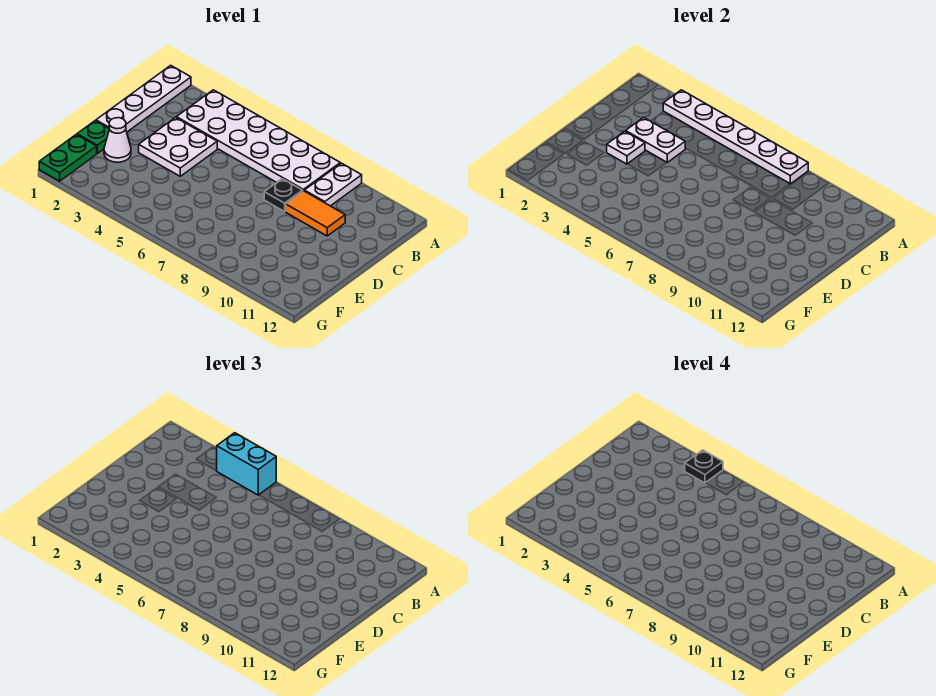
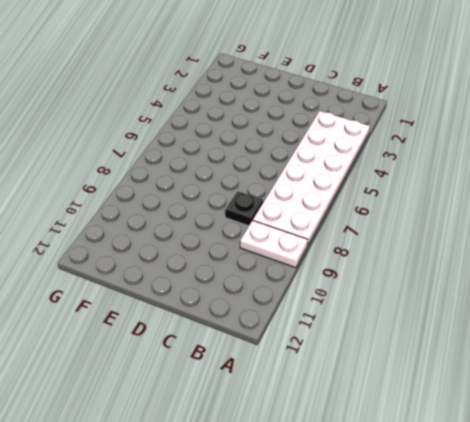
none -> white 1x4 plate [96,65,191,132]
none -> white 2x2 plate [139,117,217,176]
none -> orange 1x2 tile [286,191,345,236]

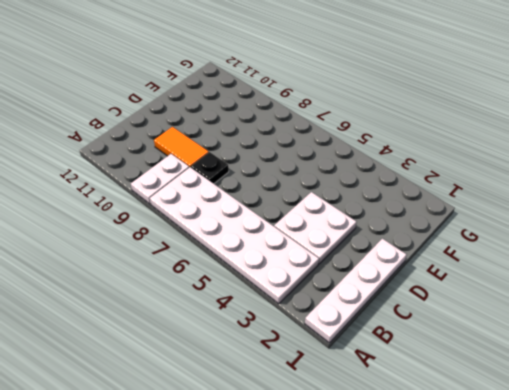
none -> green 1x1 plate [77,121,109,153]
none -> white 1x1 cone [104,118,131,162]
none -> green 1x2 plate [39,135,97,181]

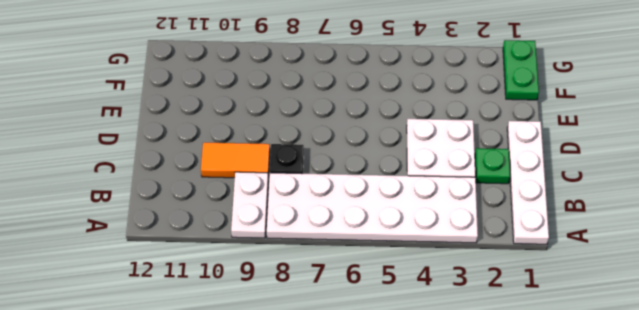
green 1x1 plate [475,148,510,184] -> green 1x1 plate moved to [77,121,109,153]
none -> white 1x1 cone [104,118,131,162]
none -> white 1x6 plate [663,90,808,184]
none -> white 1x2 plate [625,117,685,162]

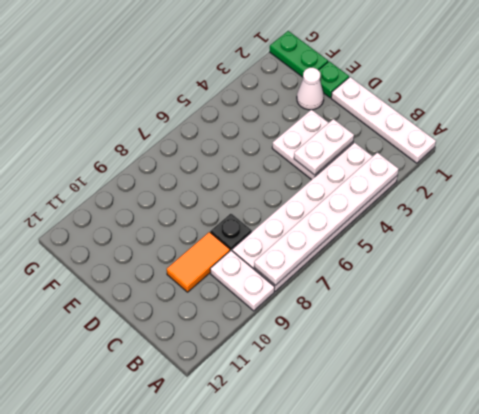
none -> white 1x1 plate [607,131,645,164]
none -> cyan 1x2 brick [217,433,276,495]
none -> black 1x1 plate [685,450,723,483]

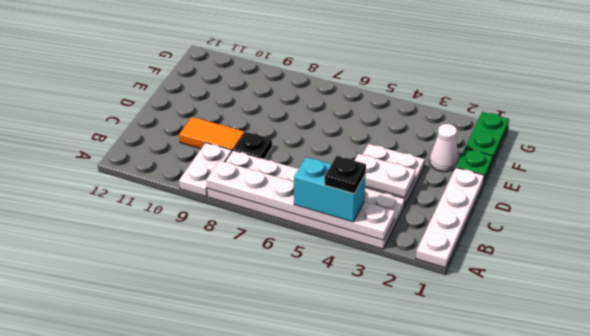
none -> white 1x1 plate [607,131,645,164]

